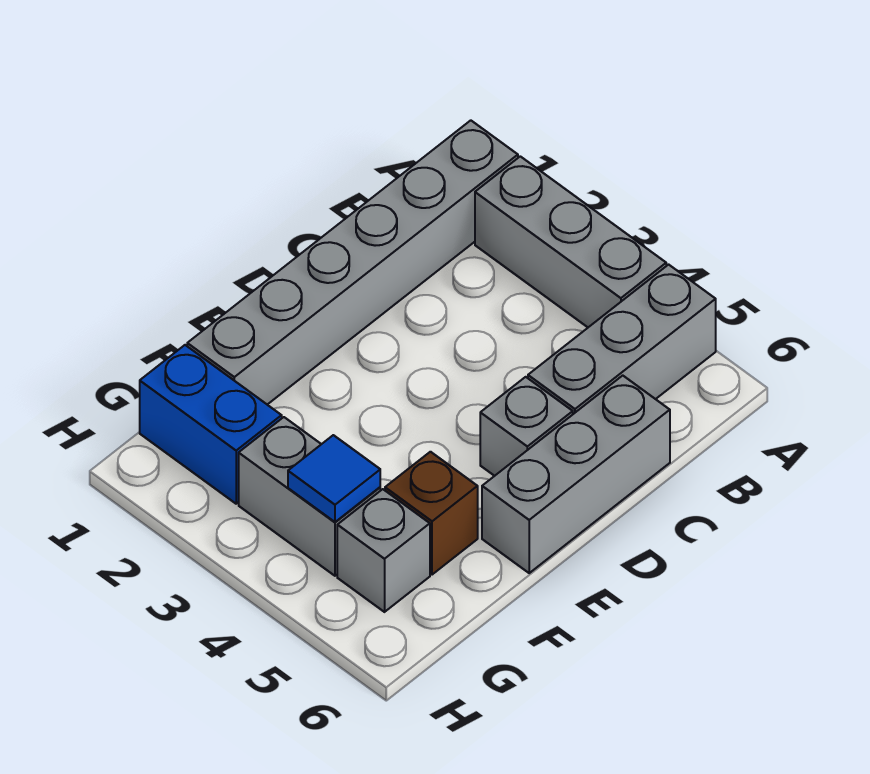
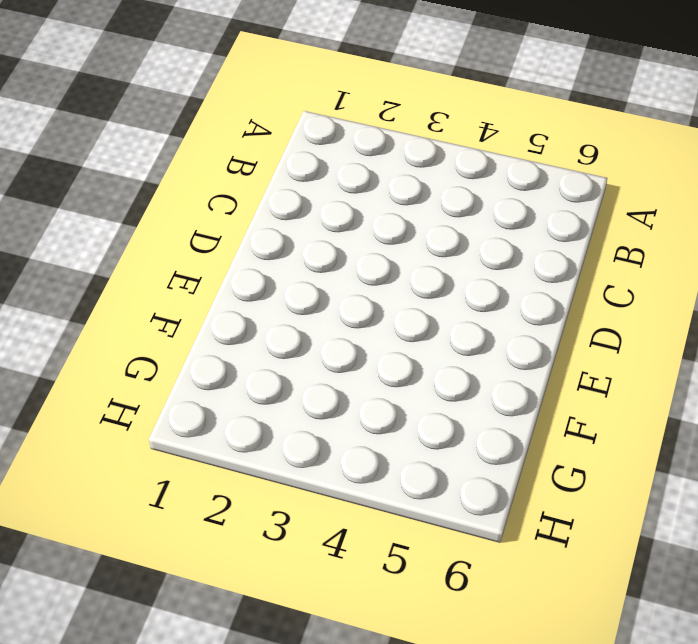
none -> grey 1x6 brick [187,120,518,405]
none -> grey 1x3 brick [475,156,666,327]

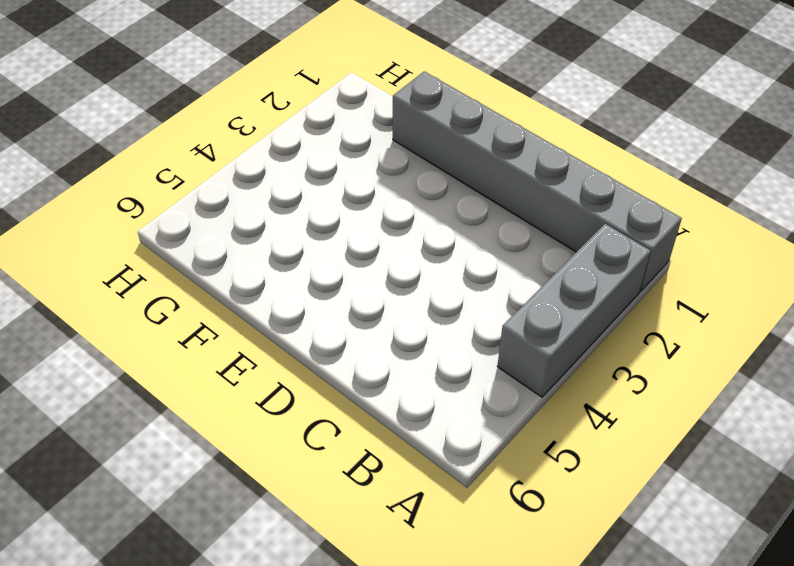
none -> grey 1x3 brick [528,265,716,414]
none -> grey 1x3 brick [482,376,670,573]

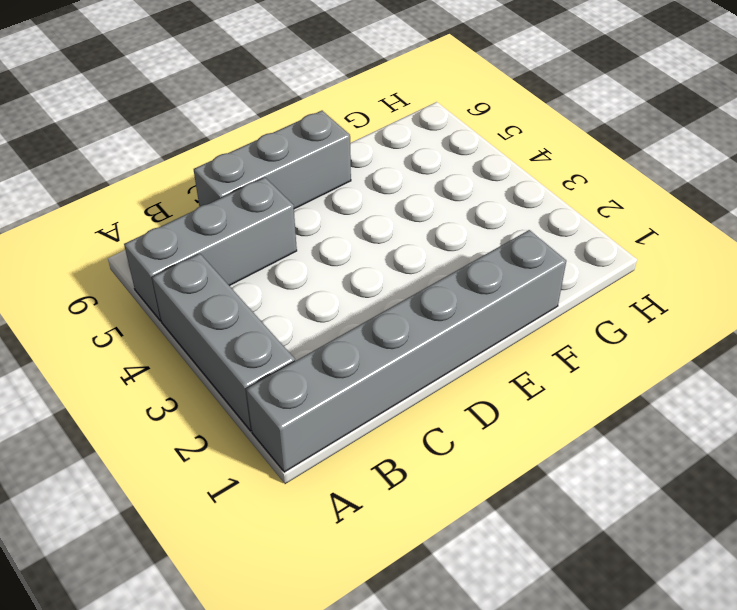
none -> grey 1x1 brick [480,377,573,476]
none -> brown 1x1 brick [385,452,478,575]

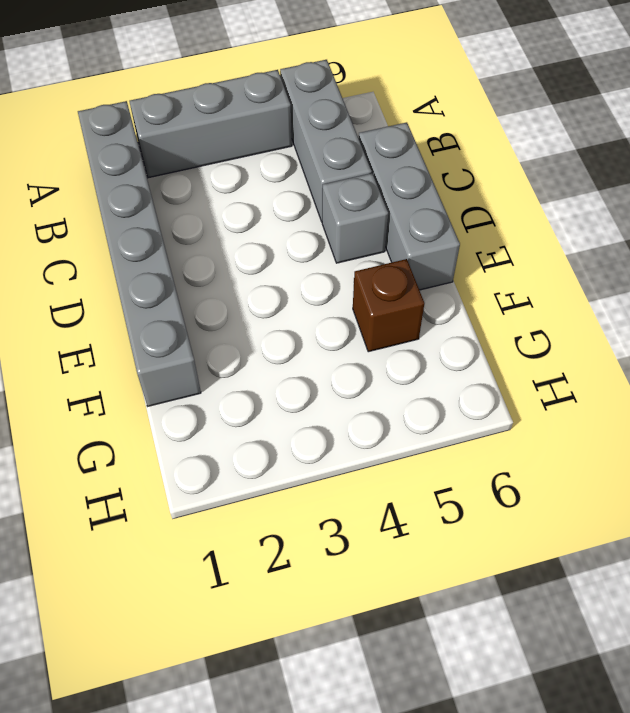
none -> blue 1x2 brick [140,345,282,504]
none -> grey 1x2 brick [239,417,380,576]

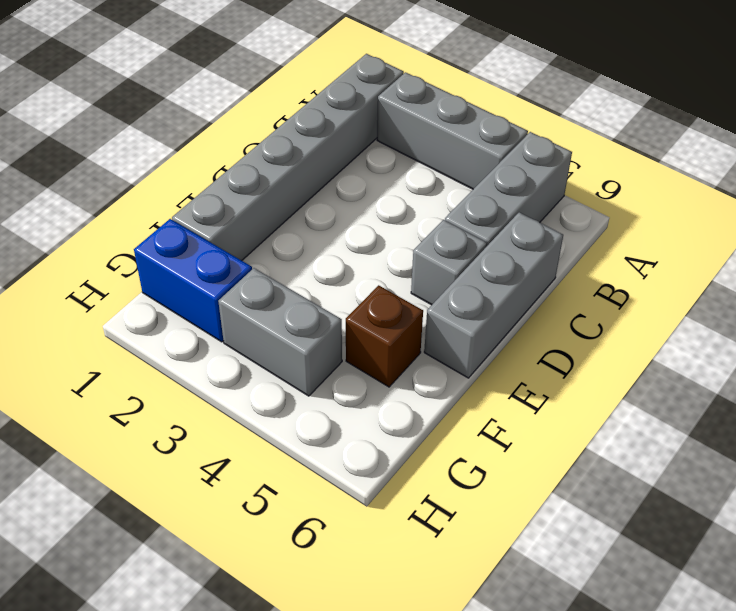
none -> grey 1x1 brick [337,489,430,612]
none -> blue 1x1 tile [288,435,380,522]

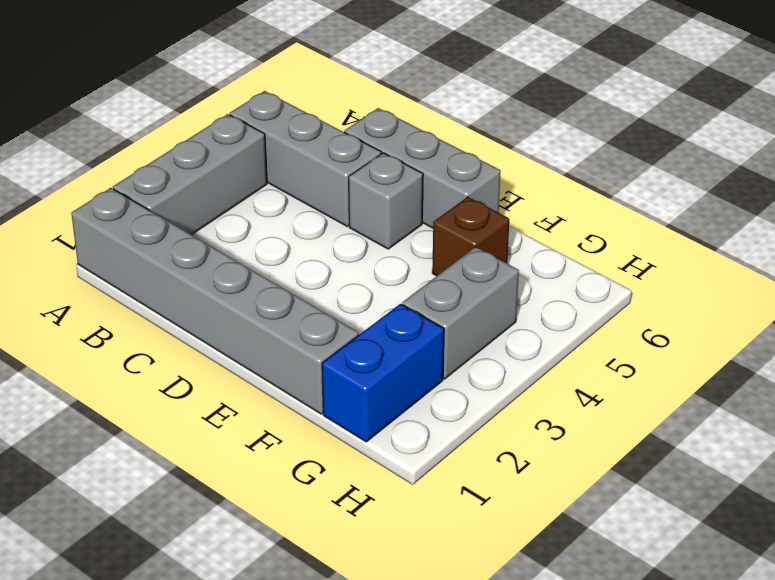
none -> grey 1x1 brick [337,489,430,612]
none -> blue 1x1 tile [288,435,380,522]

